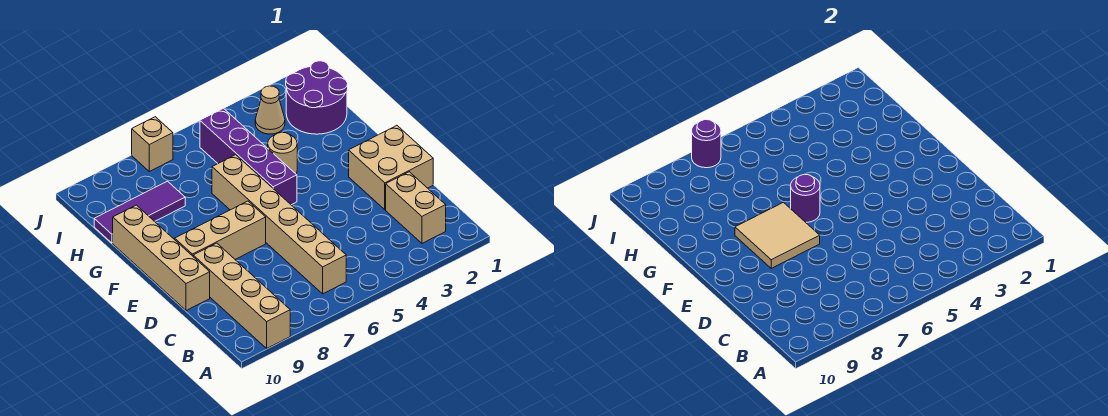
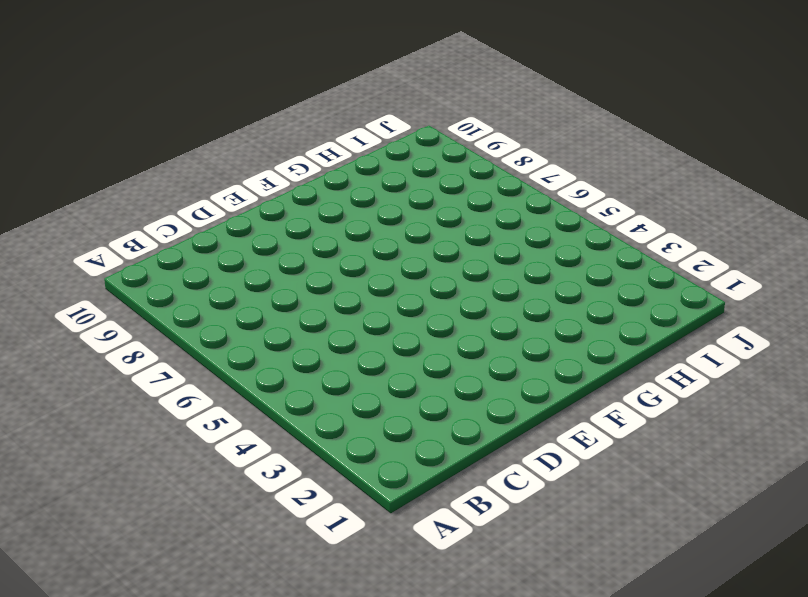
none -> tan 1x4 brick [193,243,290,348]
none -> tan 1x2 brick [386,172,446,243]
none -> tan 1x6 brick [212,155,346,294]

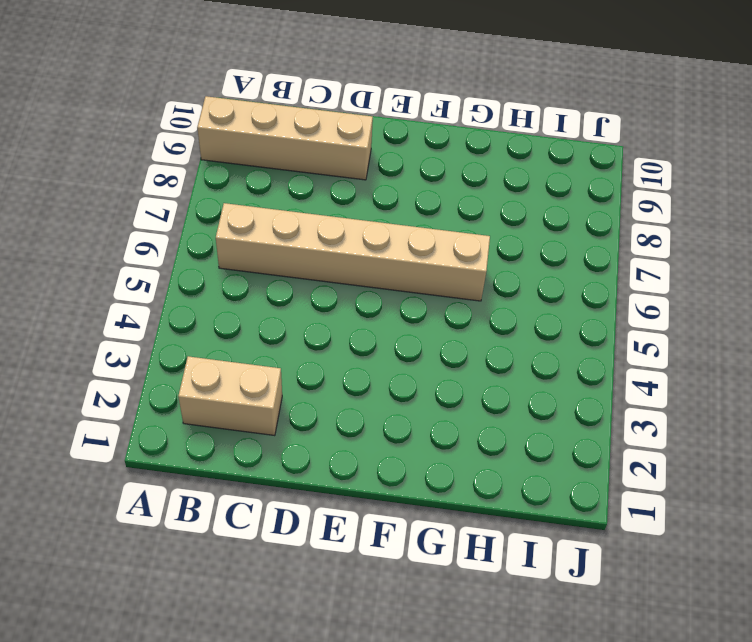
none -> tan 2x2 brick [349,126,433,210]
none -> tan 1x4 brick [113,205,210,311]
none -> tan 1x3 brick [175,201,266,259]

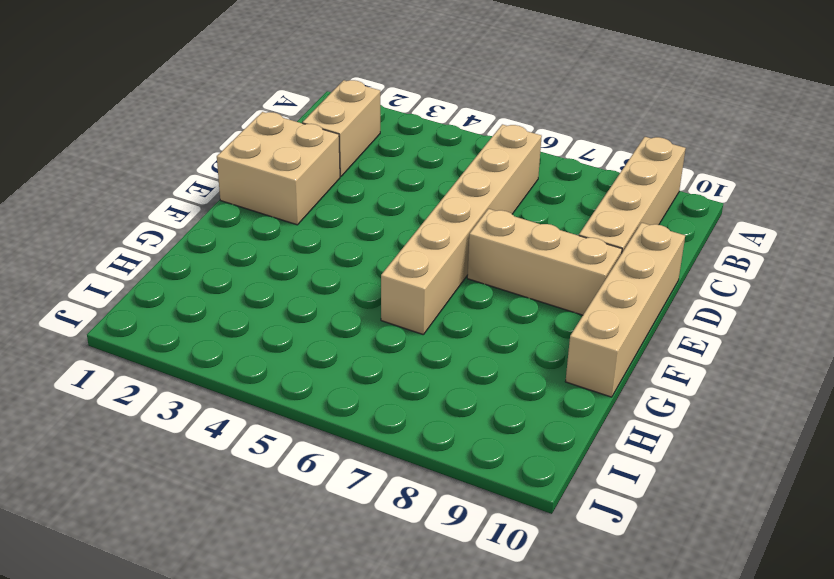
none -> purple 1x4 brick [200,108,297,205]
none -> tan 1x1 round brick [268,132,297,174]
none -> purple 2x2 round brick [286,61,348,134]

